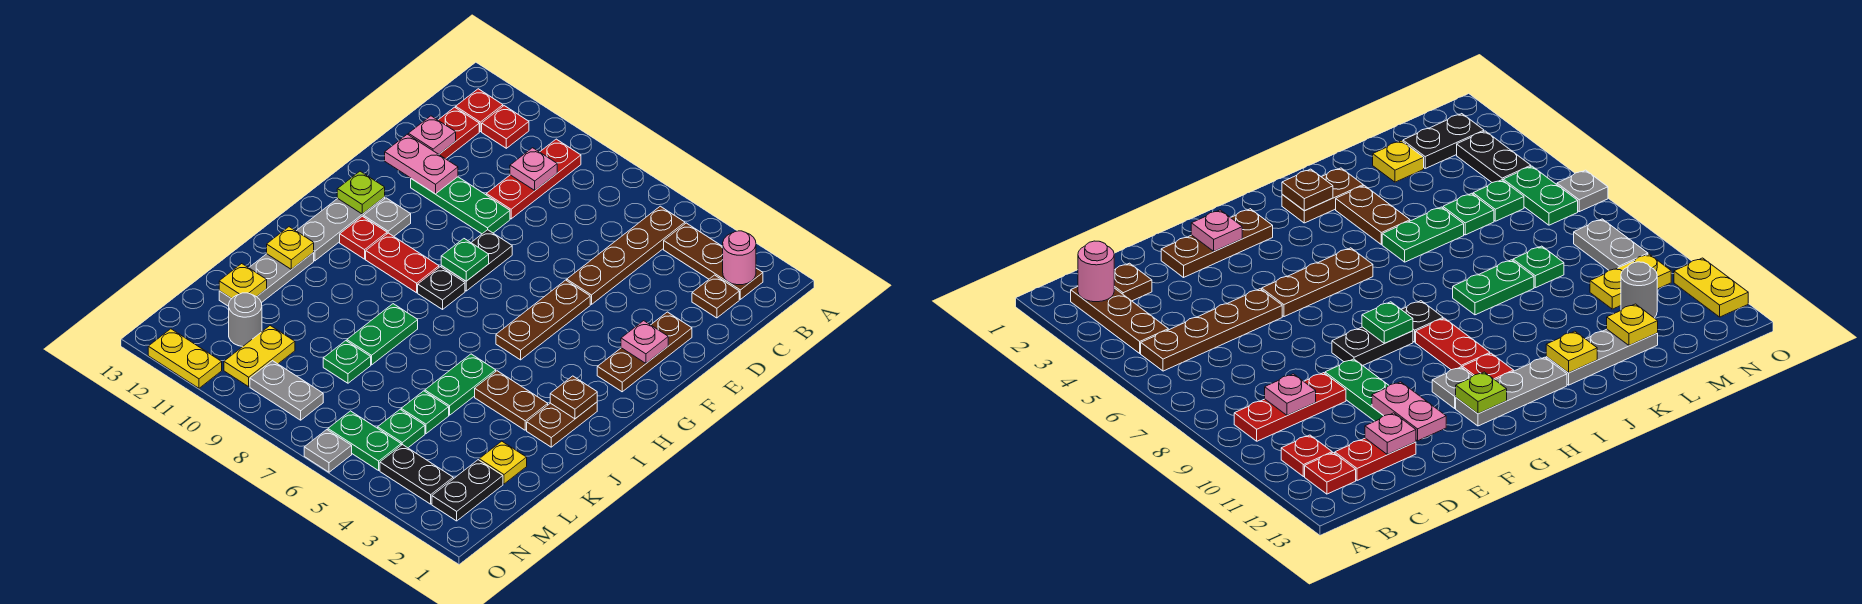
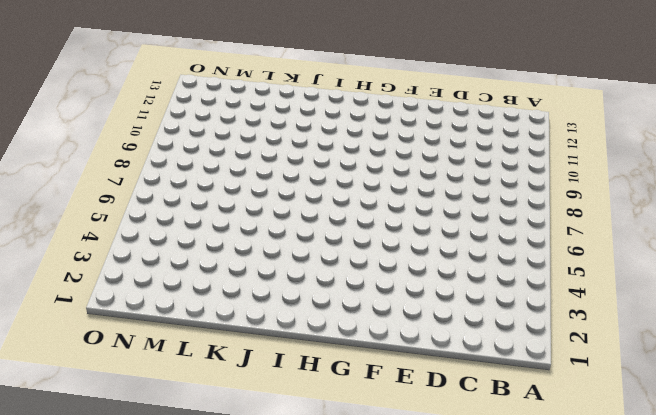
none -> brown 1x3 plate [664,223,763,299]
none -> brown 1x4 plate [567,206,685,304]
none -> red 1x3 plate [486,139,581,219]
none -> red 1x1 plate [482,106,529,148]

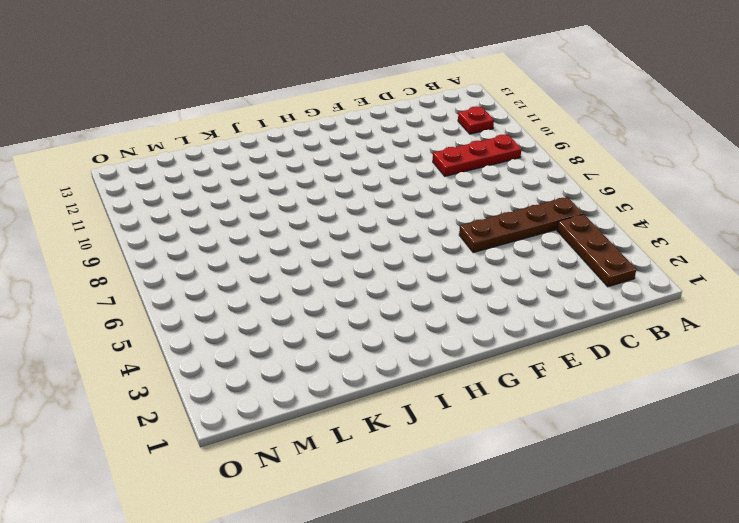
none -> red 1x1 plate [456,89,503,132]
none -> brown 1x1 plate [692,275,739,318]
none -> red 1x2 plate [438,107,479,159]
none -> brown 1x3 plate [597,312,692,392]

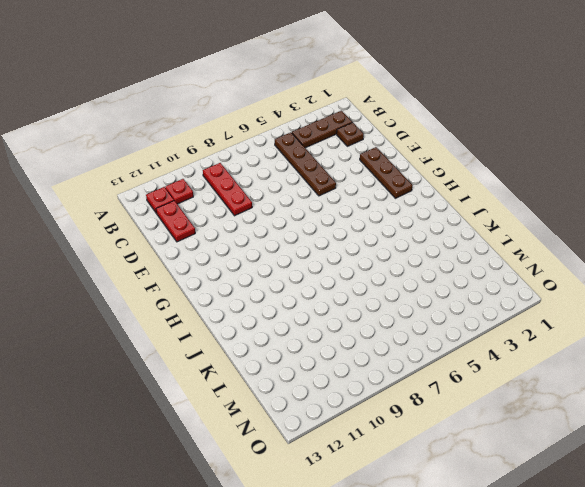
none -> green 1x3 plate [411,177,510,234]
none -> brown 1x3 plate [496,280,590,360]
none -> black 1x2 plate [441,230,512,291]
none -> grey 1x1 plate [363,198,411,236]

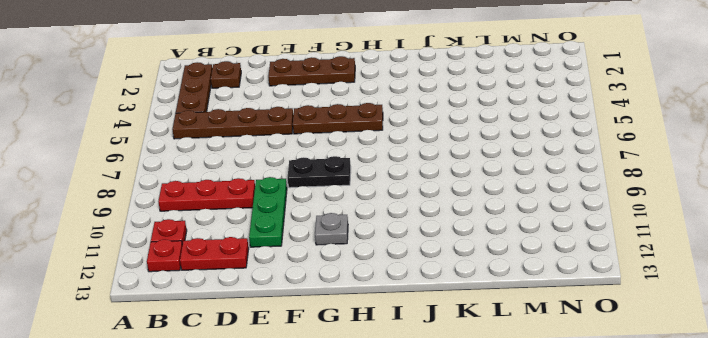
none -> grey 1x3 plate [297,197,385,261]
none -> black 1x1 plate [418,267,465,309]
none -> red 1x2 plate [366,233,439,293]
none -> red 1x1 plate [340,216,387,259]

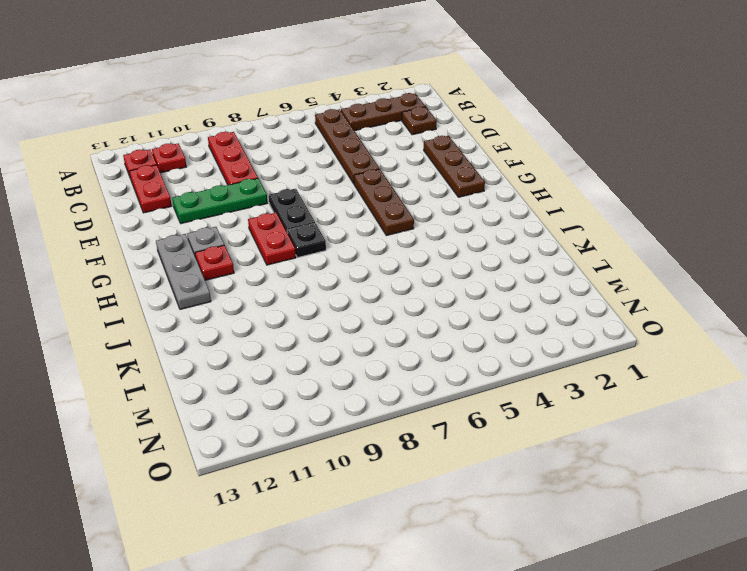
red 1x2 plate [248,213,296,265] -> red 1x2 plate turned to [366,233,439,293]
none -> brown 1x2 plate [527,402,597,447]
none -> brown 1x2 plate [475,371,548,430]
none -> green 1x2 plate [425,354,496,415]
none -> green 1x2 plate [347,304,418,365]

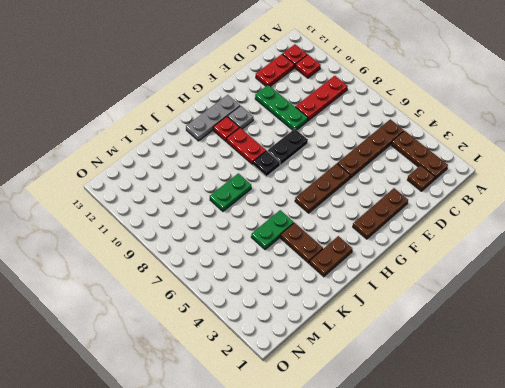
none -> grey 1x3 plate [219,253,314,306]
none -> yellow 1x1 plate [479,441,527,484]
none -> green 1x1 plate [401,391,449,434]
none -> green 1x1 plate [323,341,371,383]

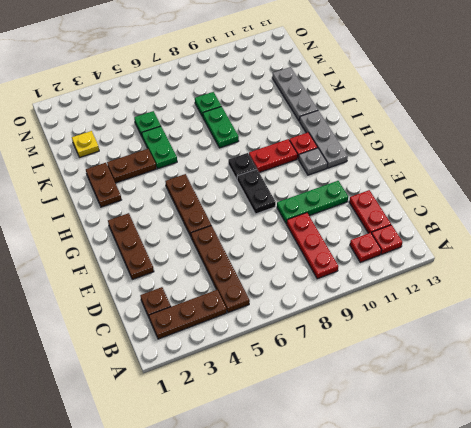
none -> black 1x2 plate [432,460,503,521]
none -> green 1x1 plate [378,409,425,448]
none -> yellow 1x2 plate [224,326,295,387]
none -> grey 1x1 round brick [229,293,262,347]

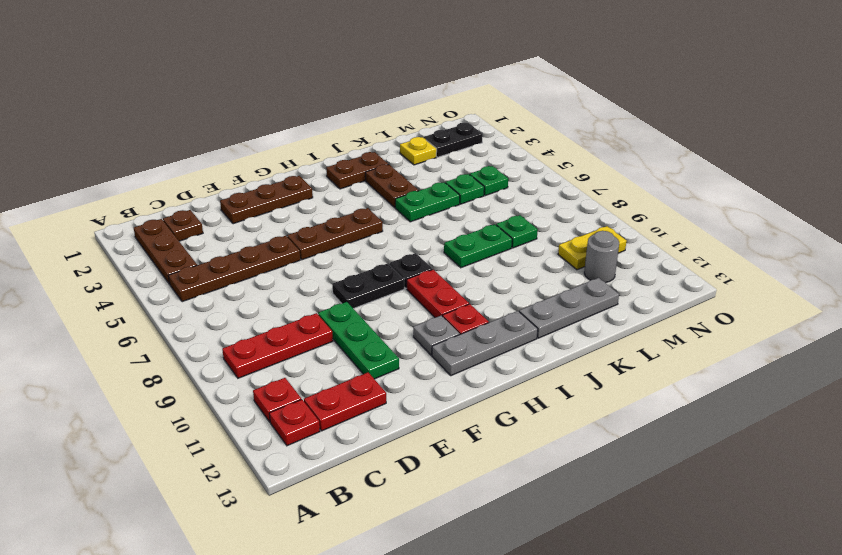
none -> black 1x2 plate [380,444,453,504]
none -> green 1x2 plate [328,411,401,470]
none -> grey 1x2 plate [250,361,323,420]
none -> grey 1x1 plate [304,430,352,472]

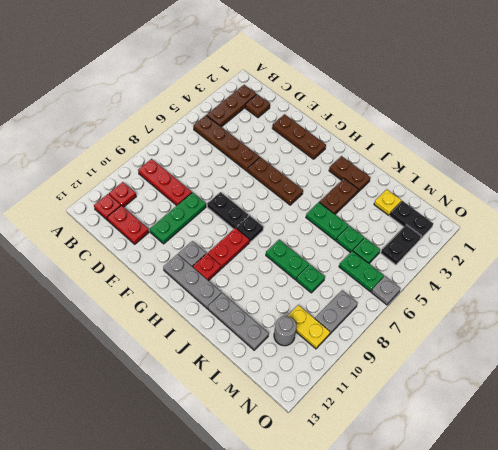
green 1x2 plate [339,251,384,292] -> green 1x2 plate turned to [328,411,401,470]
none -> yellow 1x2 plate [148,329,222,388]
none -> pink 1x1 round brick [723,231,756,285]
none -> pink 1x1 plate [510,148,557,190]
none -> pink 1x1 plate [408,116,456,154]

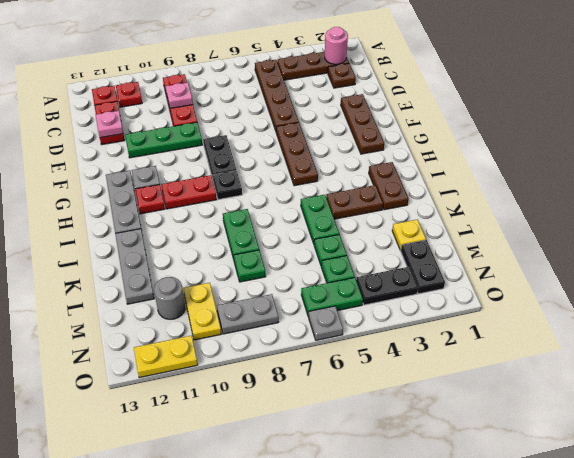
none -> pink 1x2 plate [385,134,458,194]
none -> pink 1x1 plate [621,321,668,363]
none -> green 1x1 plate [441,239,489,281]
none -> lime 1x1 plate [337,171,385,214]

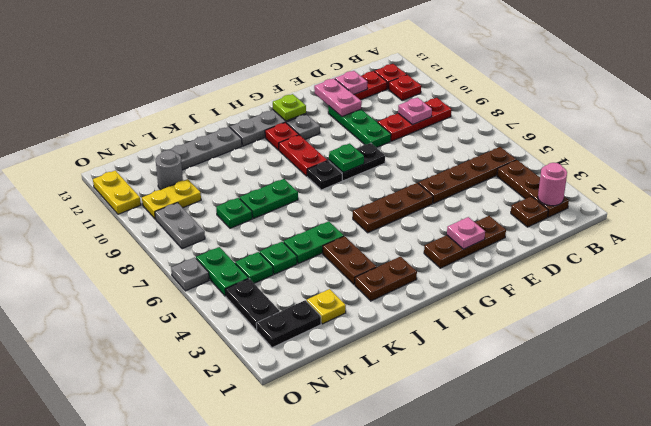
none -> brown 1x1 plate [550,376,597,419]
none -> yellow 1x1 plate [267,227,314,269]
none -> yellow 1x1 plate [219,264,267,299]

